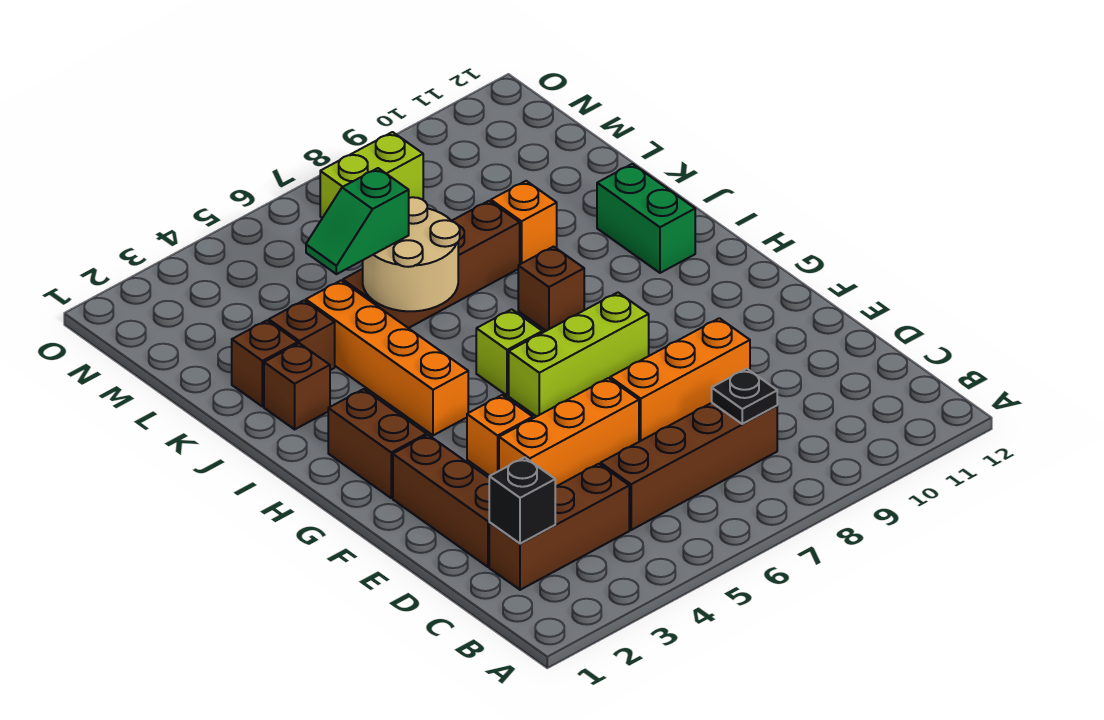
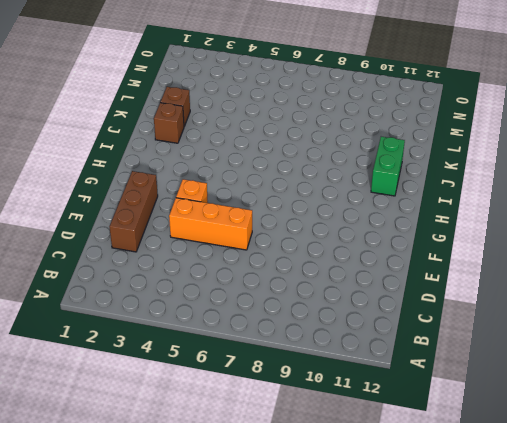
none -> brown 1x3 brick [489,464,629,590]
none -> brown 1x4 brick [601,403,777,530]
none -> orange 1x3 brick [610,318,750,442]

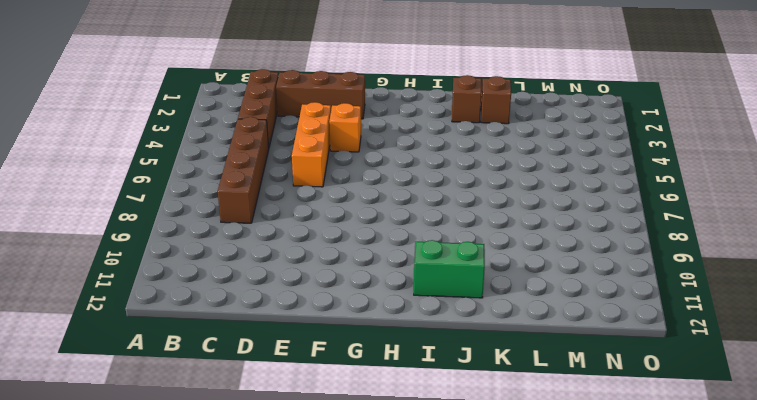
none -> orange 1x3 brick [610,318,750,442]
none -> brown 1x2 brick [328,389,427,498]
none -> lime 1x3 brick [509,292,649,417]

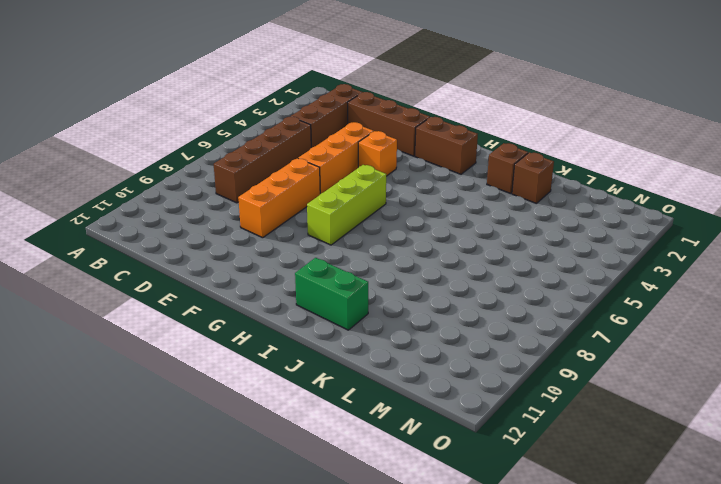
none -> orange 1x4 brick [306,281,468,435]
none -> lime 1x1 brick [476,309,542,396]
none -> brown 1x1 brick [518,247,584,331]

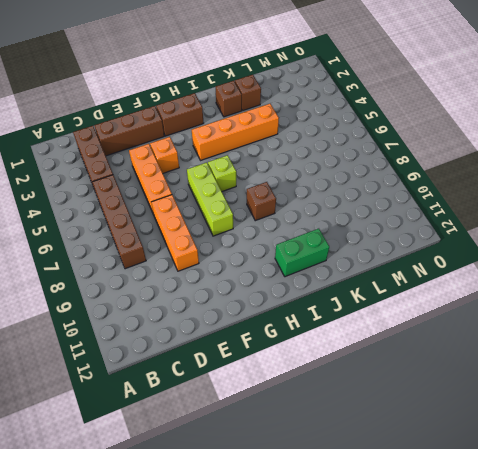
none -> brown 1x1 brick [269,301,335,370]
none -> brown 1x4 brick [343,201,520,328]
none -> orange 1x1 brick [491,181,557,264]

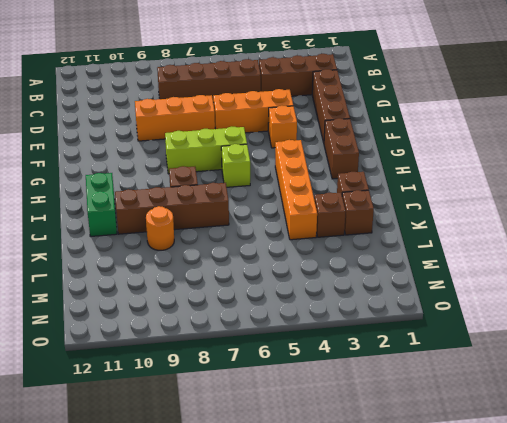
brown 1x4 brick [115,183,229,234] -> brown 1x4 brick moved to [343,201,520,328]
orange 1x1 round brick [146,206,174,250] -> orange 1x1 brick [491,181,557,264]
none -> lime 1x2 brick [320,132,423,218]
none -> black 1x1 brick [489,457,555,544]
none -> black 1x1 plate [712,369,777,424]

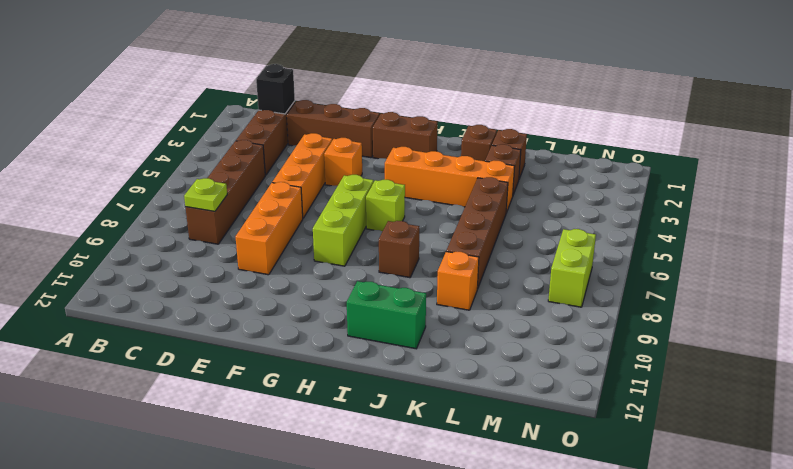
lime 1x1 plate [184,178,227,211] -> black 1x1 plate [712,369,777,424]
none -> tan 2x2 round brick [363,197,460,311]
none -> green 1x2 slope [306,168,409,274]

